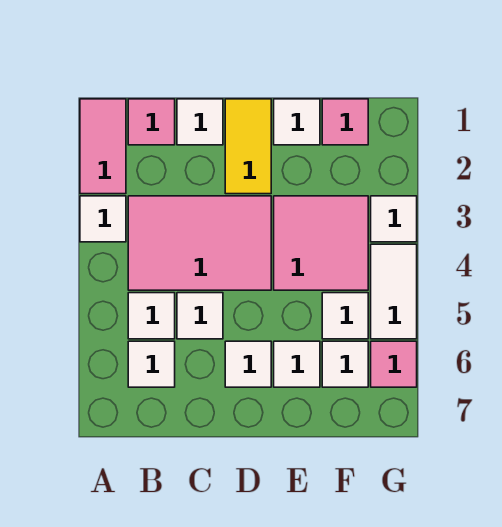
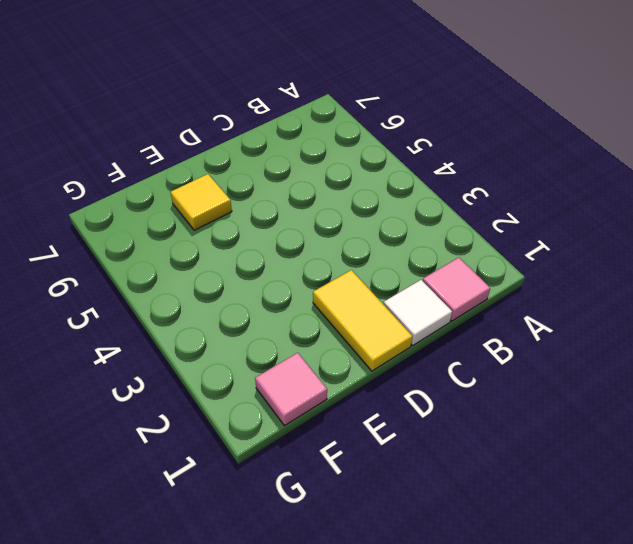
yellow 1x1 tile [171,174,232,230] -> white 1x1 tile [274,341,320,387]
none -> pink 1x2 tile [80,99,126,194]
none -> white 1x1 tile [80,196,126,242]
none -> pink 2x3 tile [128,196,271,290]

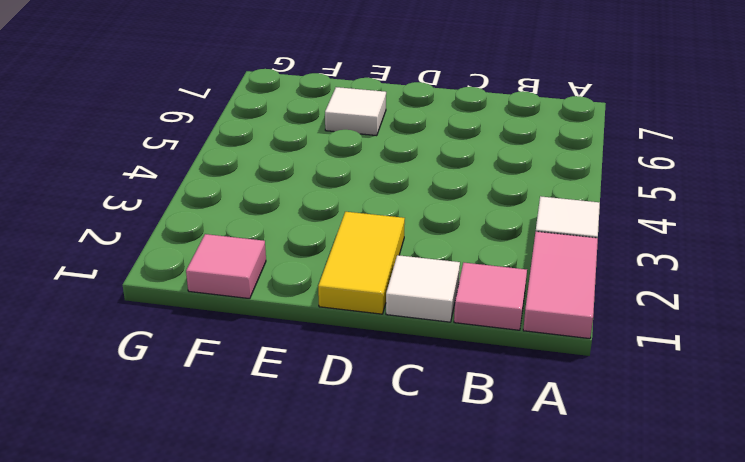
none -> pink 2x3 tile [128,196,271,290]
none -> white 1x1 tile [128,293,175,339]
none -> white 1x1 tile [128,341,175,387]

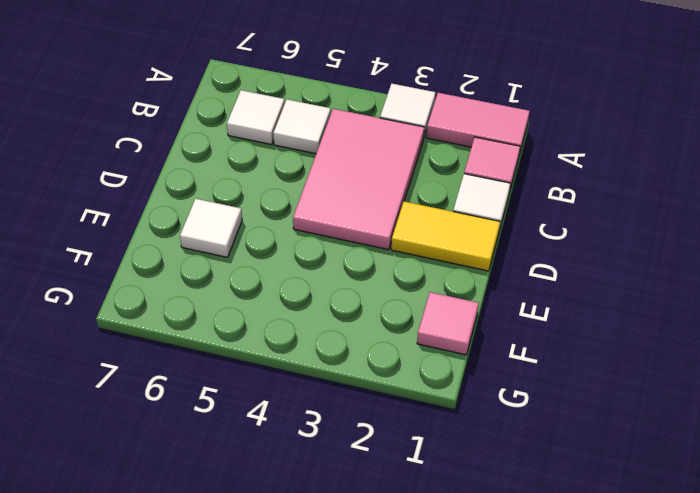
none -> white 1x1 tile [177,293,223,339]
none -> white 1x1 tile [225,341,271,387]
none -> white 1x1 tile [274,99,320,145]

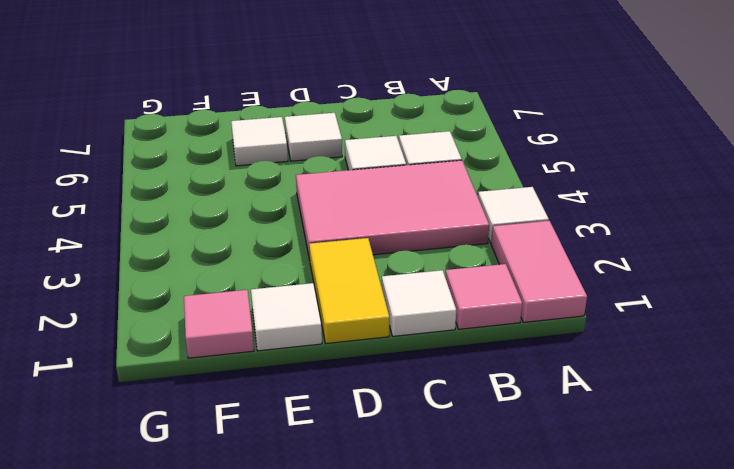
none -> white 1x1 tile [128,341,175,387]
none -> pink 2x2 tile [274,196,368,290]
none -> white 1x1 tile [322,293,368,339]

